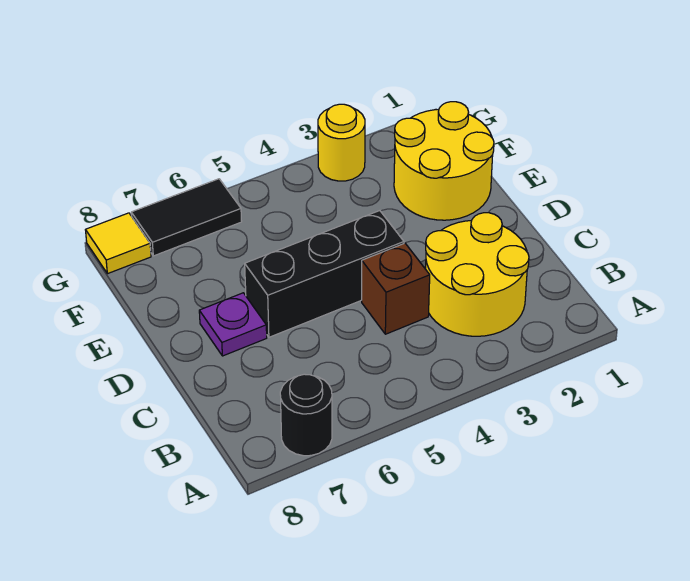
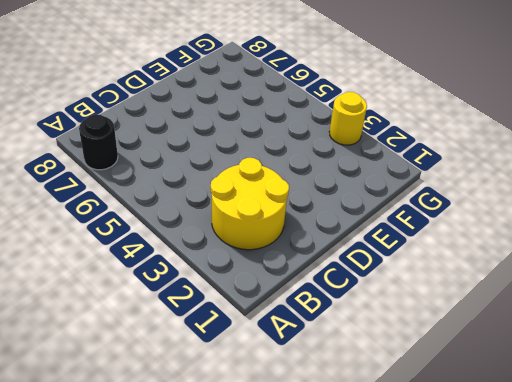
none -> brown 1x1 brick [362,243,430,334]
none -> black 1x3 brick [245,211,404,337]

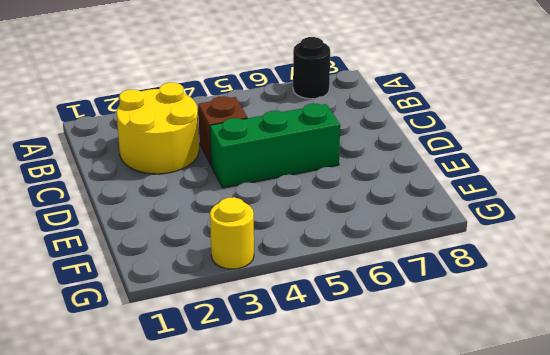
green 1x3 brick [210,103,340,188] -> black 1x3 brick [245,211,404,337]
none -> purple 1x1 plate [199,293,267,356]
none -> yellow 2x2 round brick [394,102,494,220]

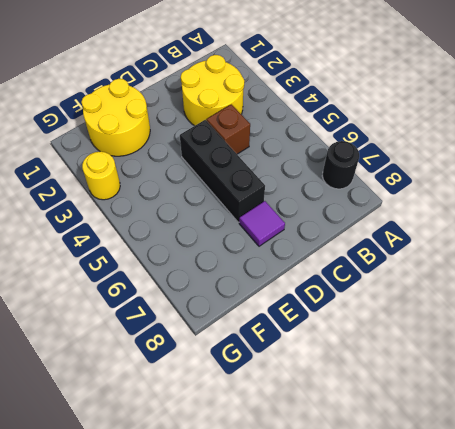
purple 1x1 tile [239,201,285,246] -> purple 1x1 plate [199,293,267,356]
none -> black 1x2 tile [131,179,242,256]
none -> yellow 1x1 tile [86,213,151,274]

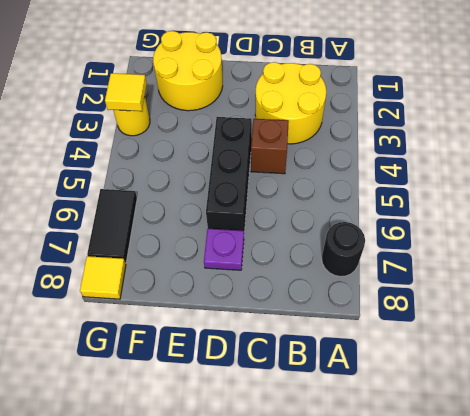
yellow 1x1 tile [105,73,147,111] -> none

